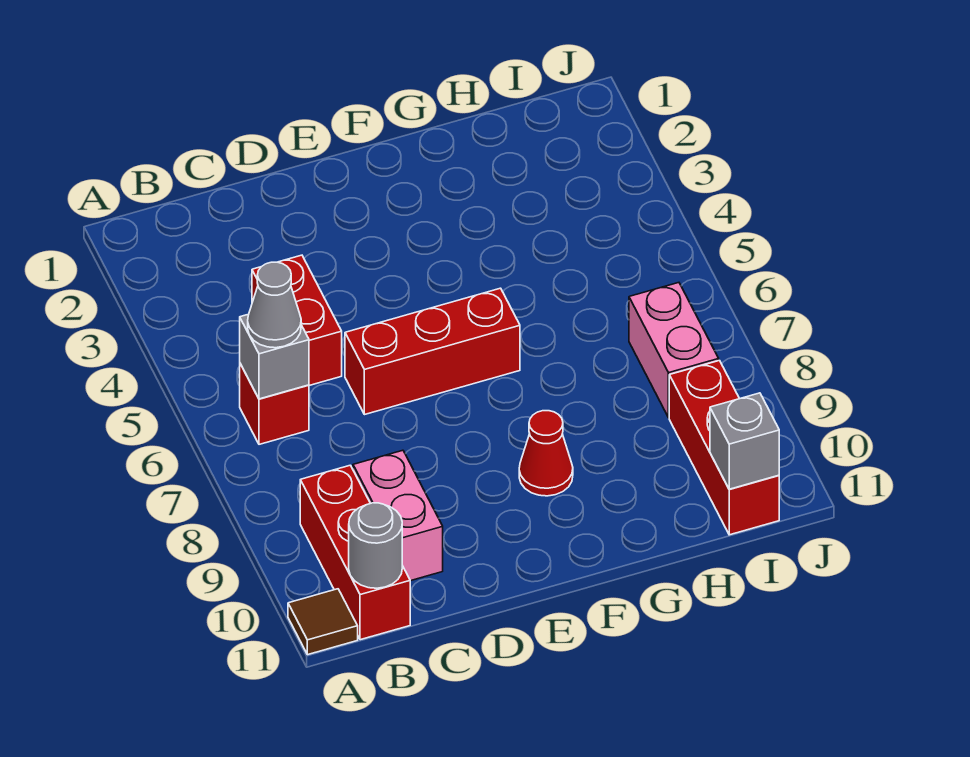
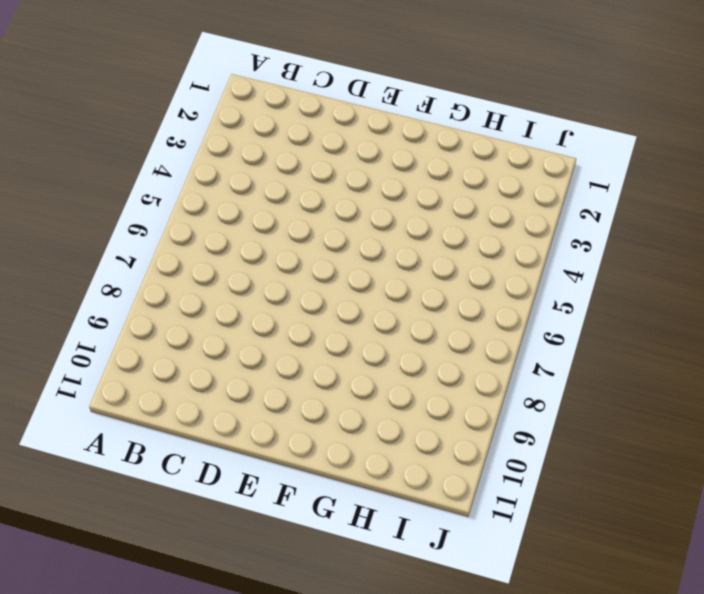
none -> brown 1x1 tile [288,589,358,655]
none -> red 1x1 brick [240,364,309,444]
none -> red 1x3 brick [300,465,410,640]

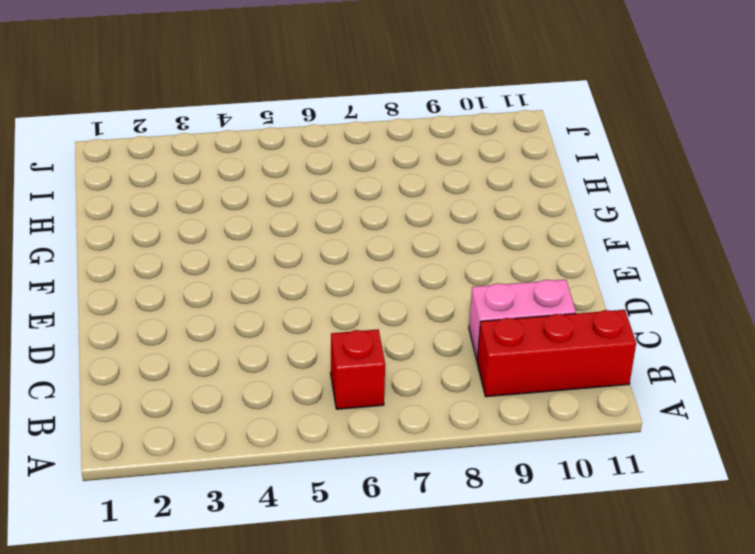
none -> brown 1x1 tile [288,589,358,655]
none -> red 1x2 brick [252,255,342,386]
none -> red 1x3 brick [345,288,520,415]

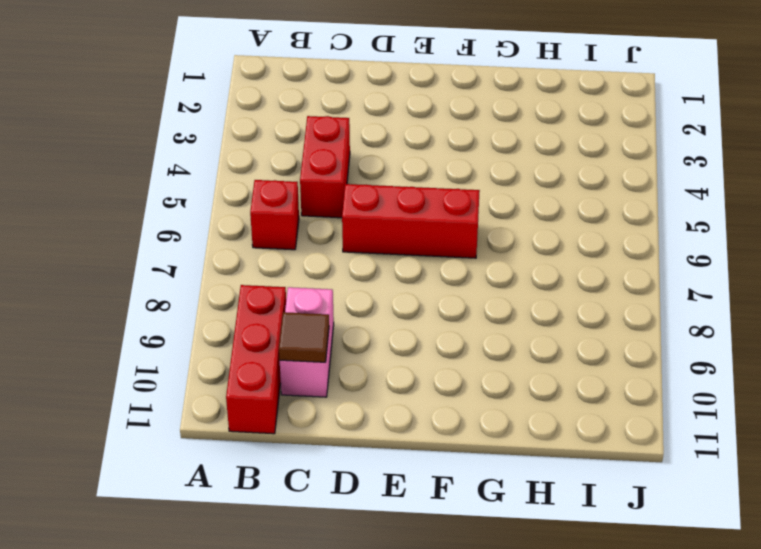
brown 1x1 tile [279,312,329,362] -> brown 1x1 tile moved to [288,589,358,655]
none -> red 1x1 cone [519,411,573,496]
none -> pink 1x2 brick [629,283,719,418]
none -> red 1x3 brick [669,361,779,535]

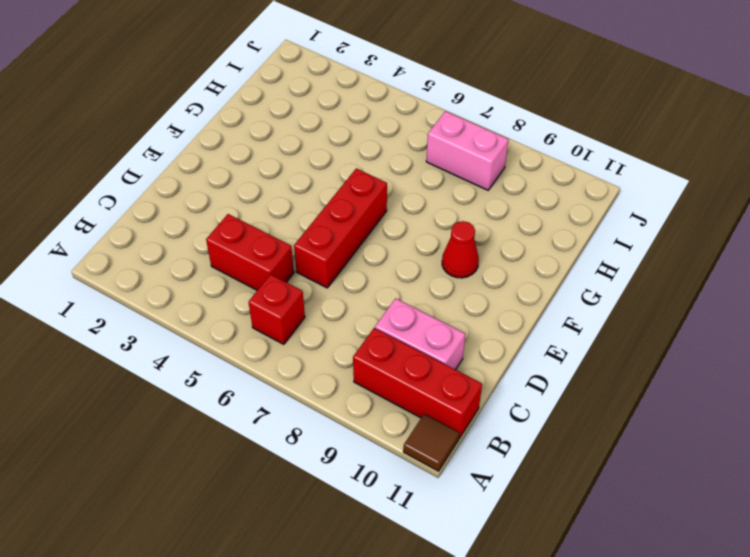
none -> red 1x3 brick [669,361,779,535]
none -> grey 1x1 brick [240,314,309,399]
none -> grey 1x1 round brick [349,503,402,588]

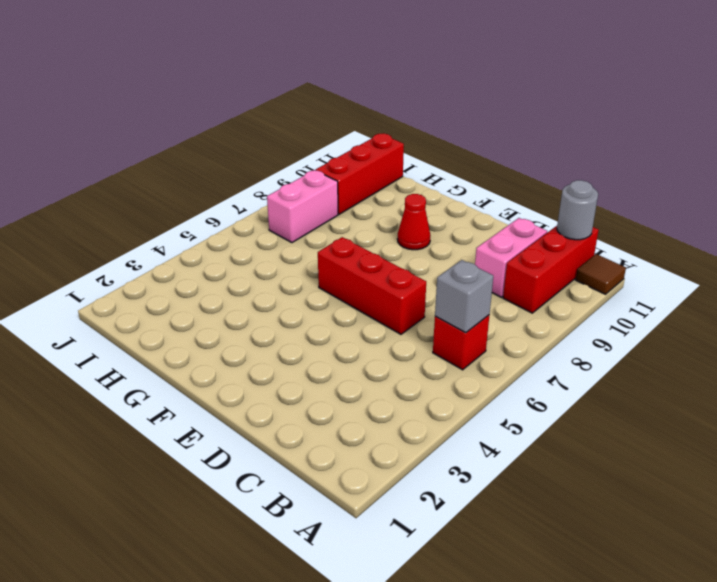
none -> red 1x2 brick [252,255,342,386]
none -> grey 1x1 brick [710,393,779,489]
none -> grey 1x1 cone [248,262,301,348]

